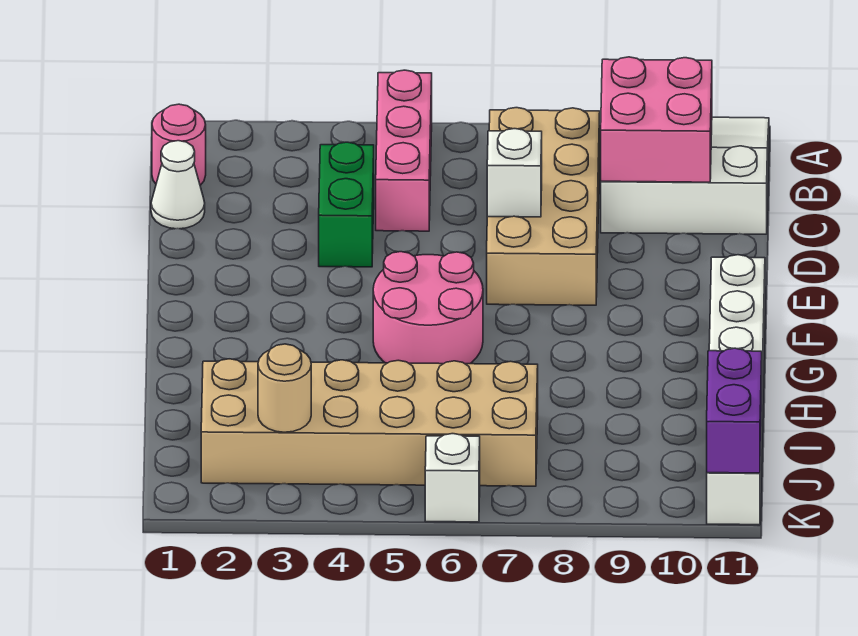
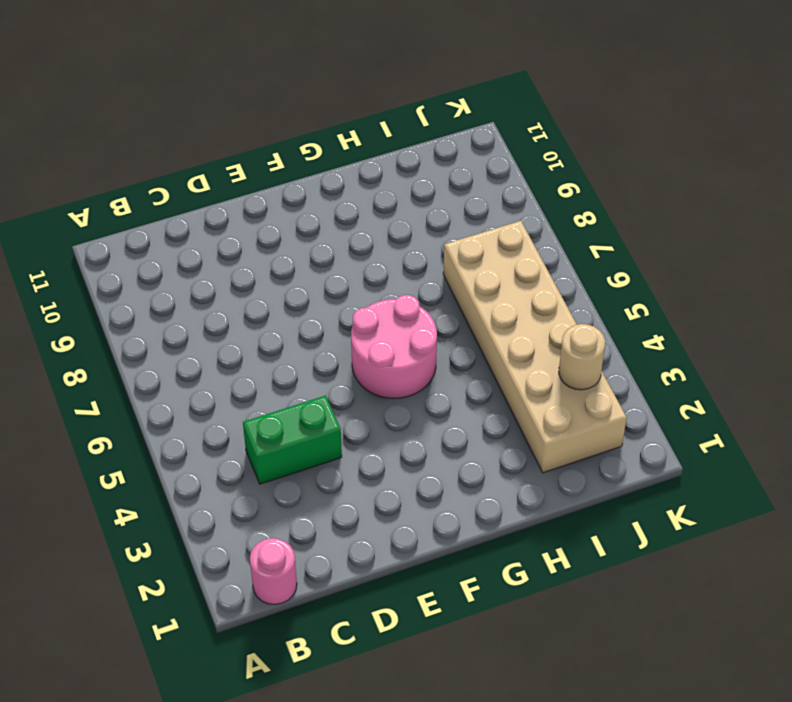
none -> pink 1x3 brick [376,70,432,231]
none -> white 3x3 slope [601,117,769,234]
none -> tan 2x4 brick [487,108,600,305]

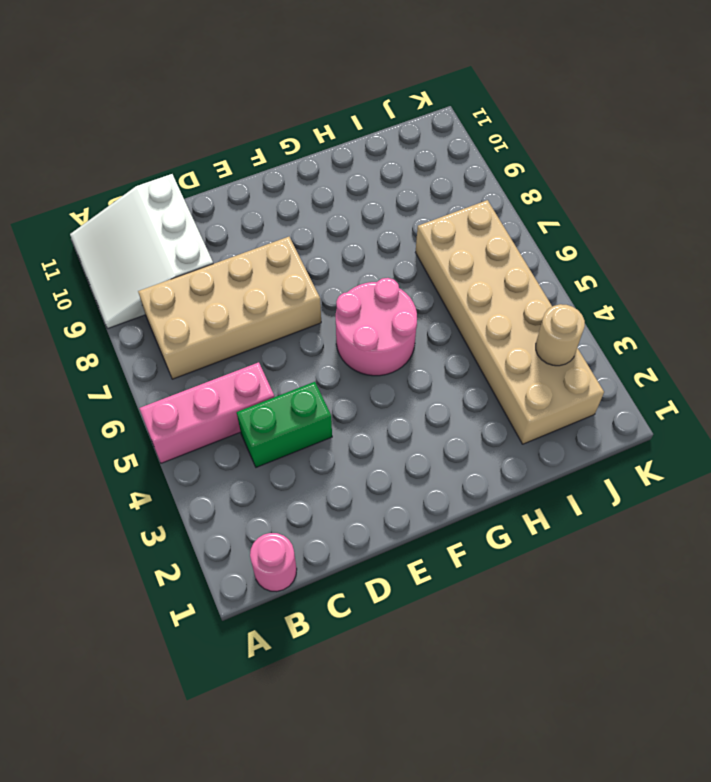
none -> white 1x1 cone [151,141,205,229]
none -> white 1x6 brick [707,255,765,525]
none -> white 1x1 brick [425,434,480,522]

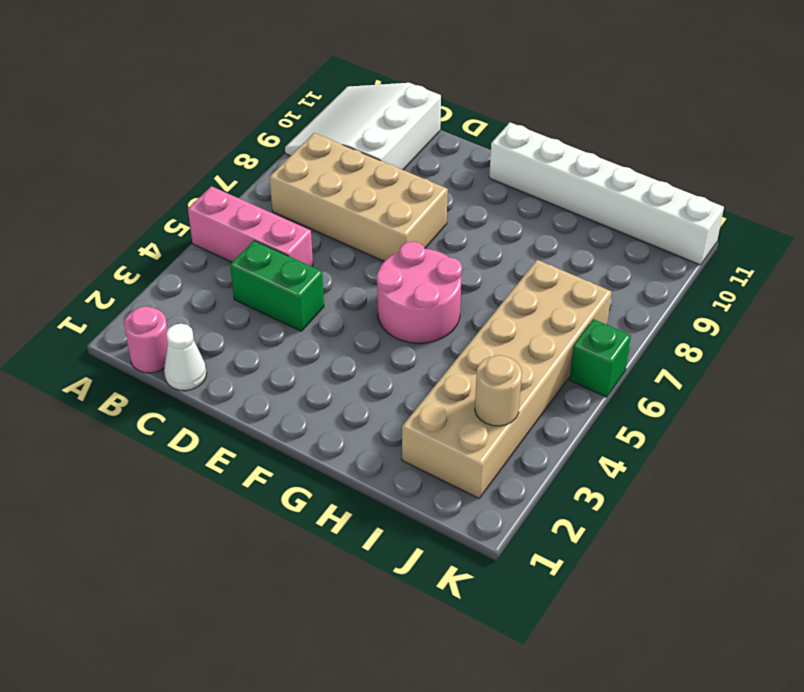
green 1x1 brick [570,319,631,397] -> white 1x1 brick [425,434,480,522]
none -> pink 2x2 brick [601,57,712,182]
none -> white 1x1 brick [487,129,542,217]
none -> purple 1x2 brick [707,348,762,473]

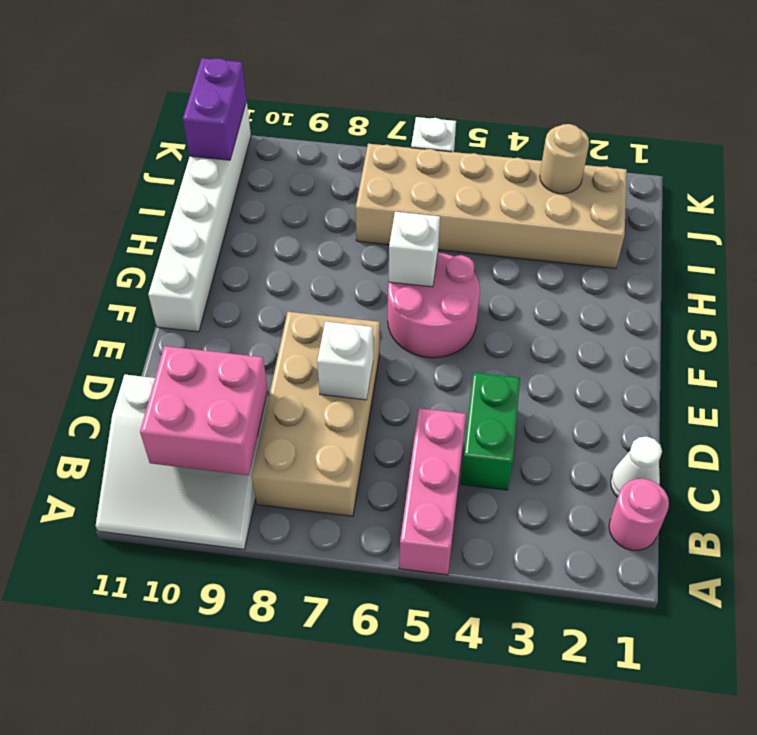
white 1x1 brick [389,212,440,287] -> none

